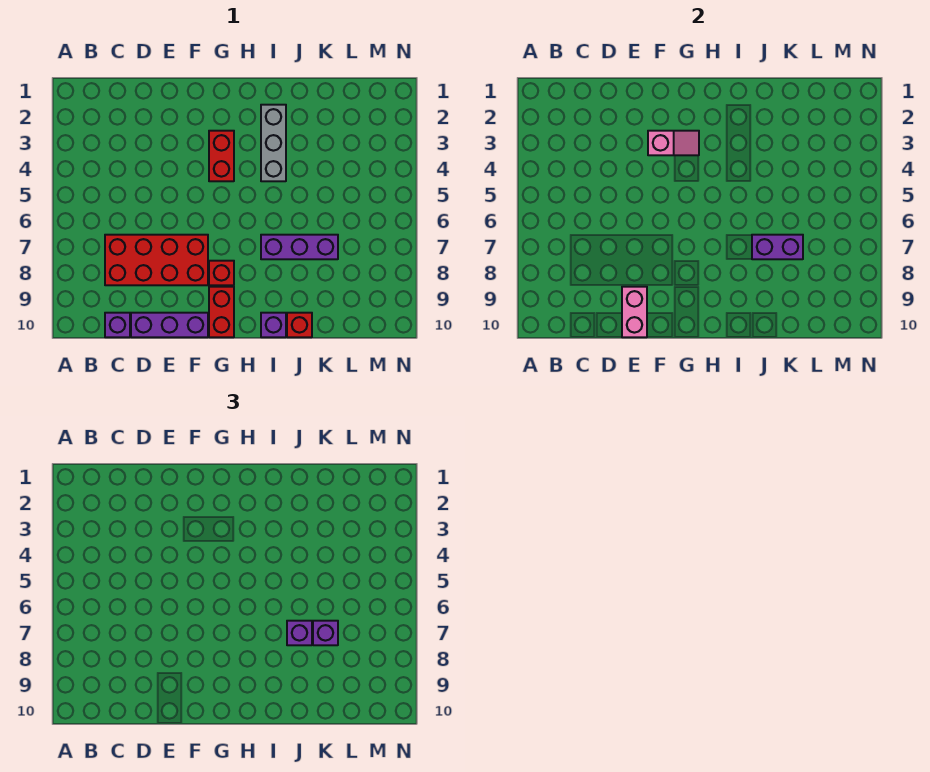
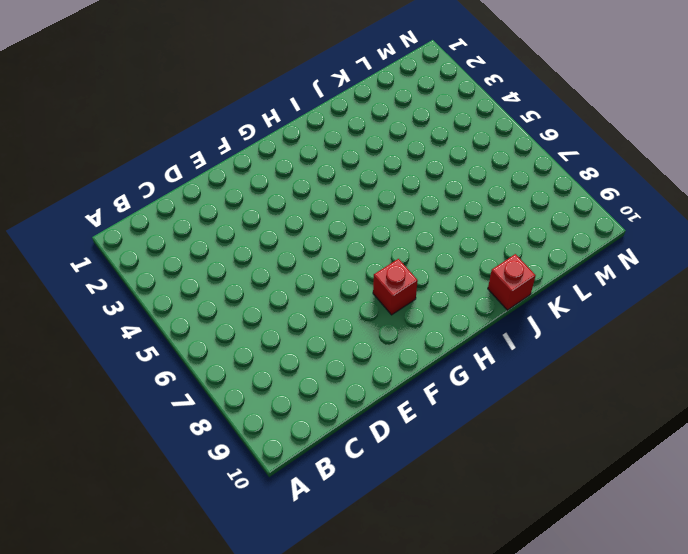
none -> red 2x4 brick [105,235,208,285]
none -> purple 1x1 brick [105,313,130,337]
none -> purple 1x3 brick [131,313,208,337]

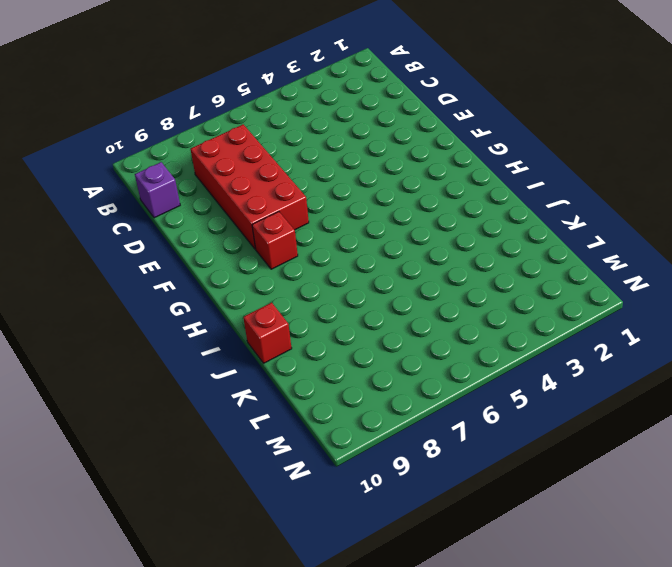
none -> purple 1x3 brick [131,313,208,337]
none -> red 1x2 brick [209,131,234,181]
none -> red 1x2 brick [209,287,234,337]

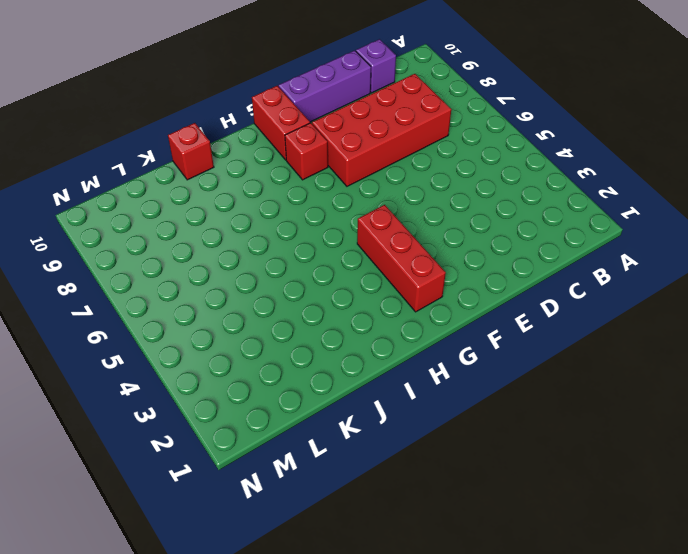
red 1x3 brick [357,205,446,312] -> red 1x2 brick [209,131,234,181]
none -> grey 1x3 brick [261,105,286,181]
none -> purple 1x3 brick [261,235,338,259]
none -> purple 1x1 brick [261,313,286,337]

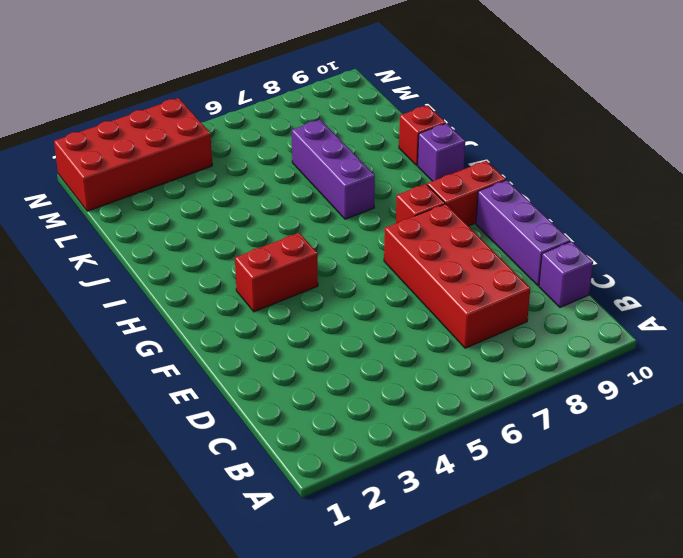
red 2x4 brick [54,98,212,211] -> none
none -> grey 1x3 brick [261,105,286,181]
none -> pink 1x2 brick [622,287,647,337]
none -> pink 1x2 slope [648,131,699,155]

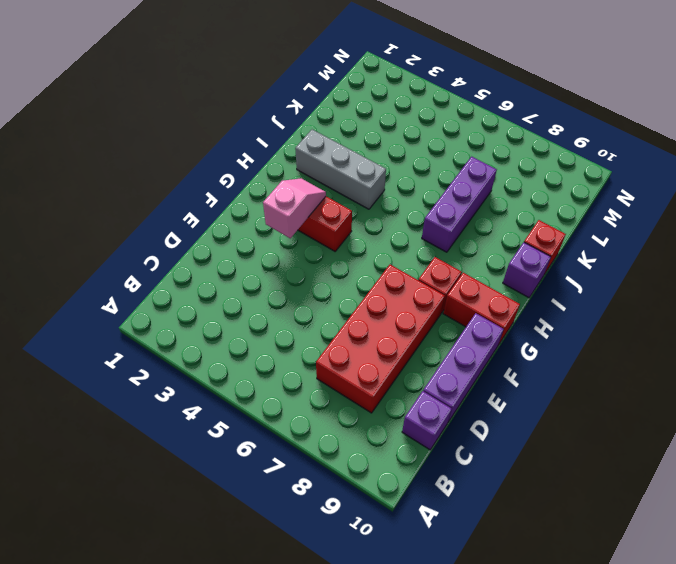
none -> pink 1x2 brick [622,287,647,337]
none -> purple 1x2 brick [752,235,803,259]
none -> purple 1x1 brick [287,621,312,645]

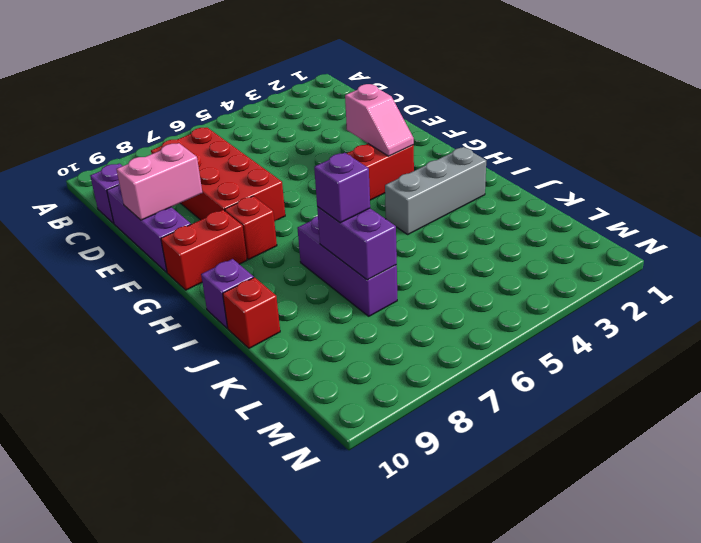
none -> purple 1x1 brick [313,621,338,645]

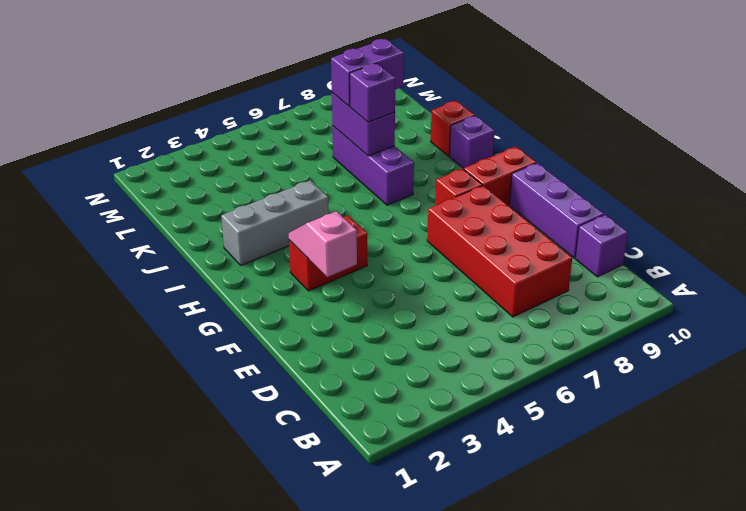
purple 1x2 brick [331,39,404,106] -> purple 1x1 brick [313,621,338,645]
none -> pink 1x2 brick [622,287,647,337]

